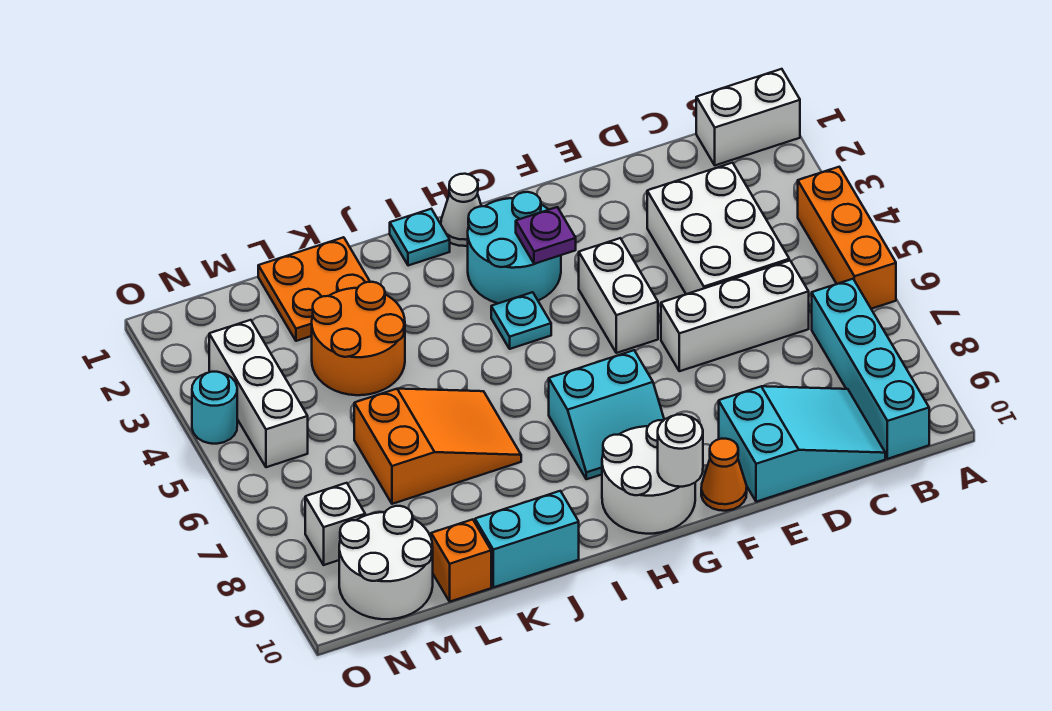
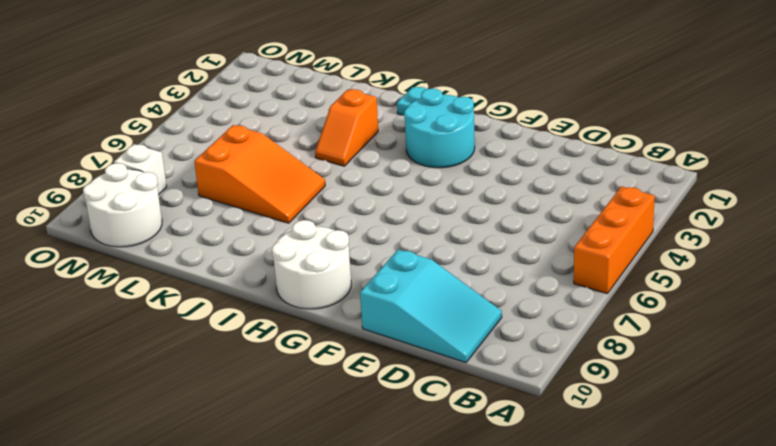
orange 1x2 slope [315,89,378,166] -> none
none -> white 1x2 brick [696,69,800,165]
none -> cyan 1x4 brick [812,279,929,459]
none -> white 2x3 brick [647,163,789,294]

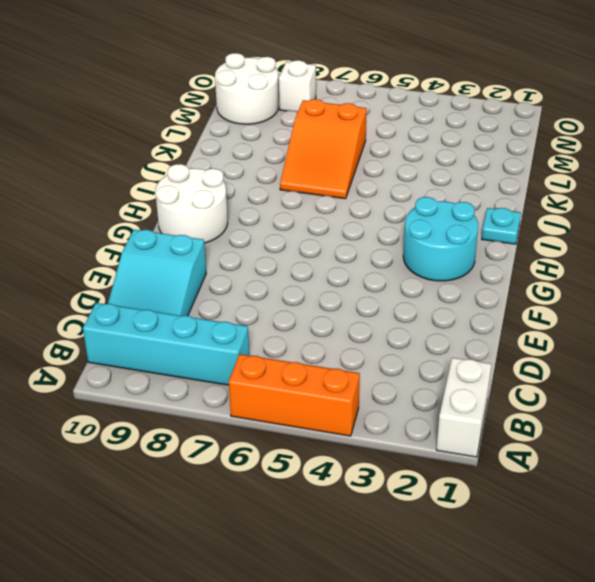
none -> white 2x3 brick [647,163,789,294]
none -> white 1x3 brick [661,260,809,371]
none -> white 1x2 brick [579,238,658,353]

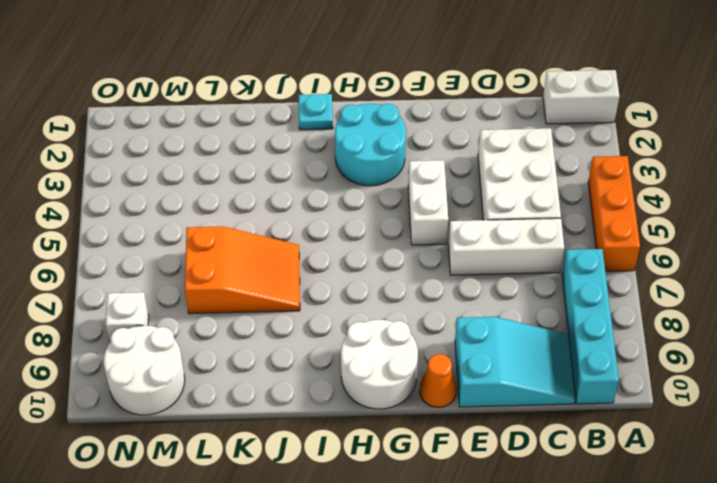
none -> cyan 2x2 slope [549,350,664,479]
none -> white 1x1 cone [441,174,481,246]
none -> cyan 1x1 plate [491,292,551,349]

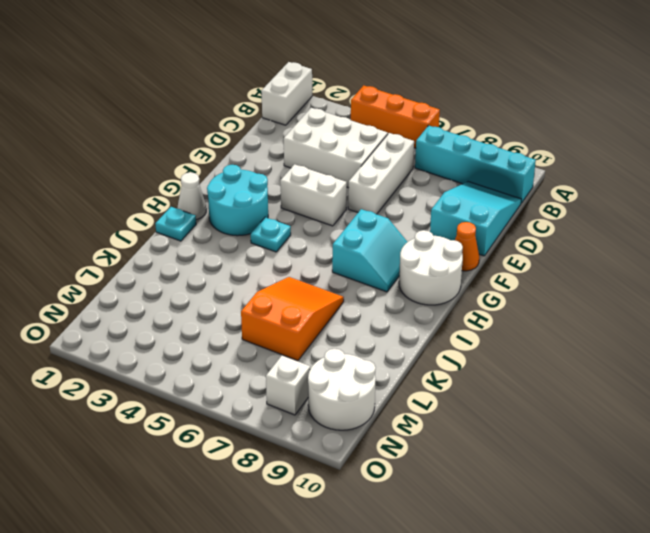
none -> cyan 1x2 brick [475,491,579,587]
none -> orange 2x2 plate [258,237,370,341]
none -> orange 2x2 round brick [312,282,405,395]

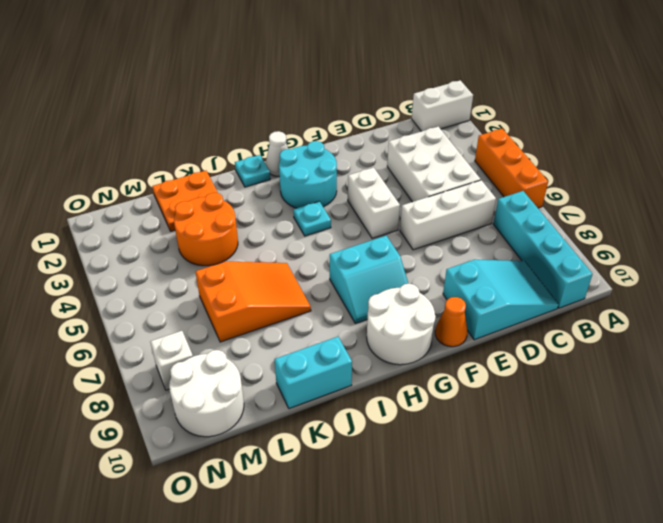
none -> orange 1x1 brick [431,519,491,602]
none -> white 1x3 brick [209,320,308,467]
none -> cyan 1x1 round brick [192,372,237,444]

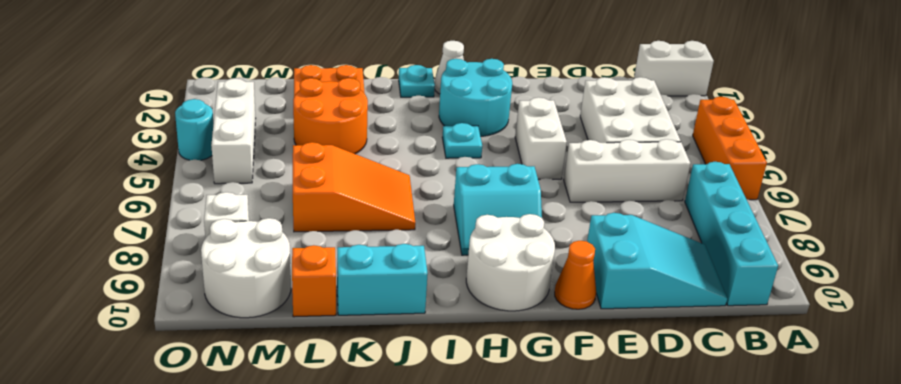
none -> purple 1x1 plate [516,207,576,264]
none -> white 1x1 round brick [658,414,703,487]

